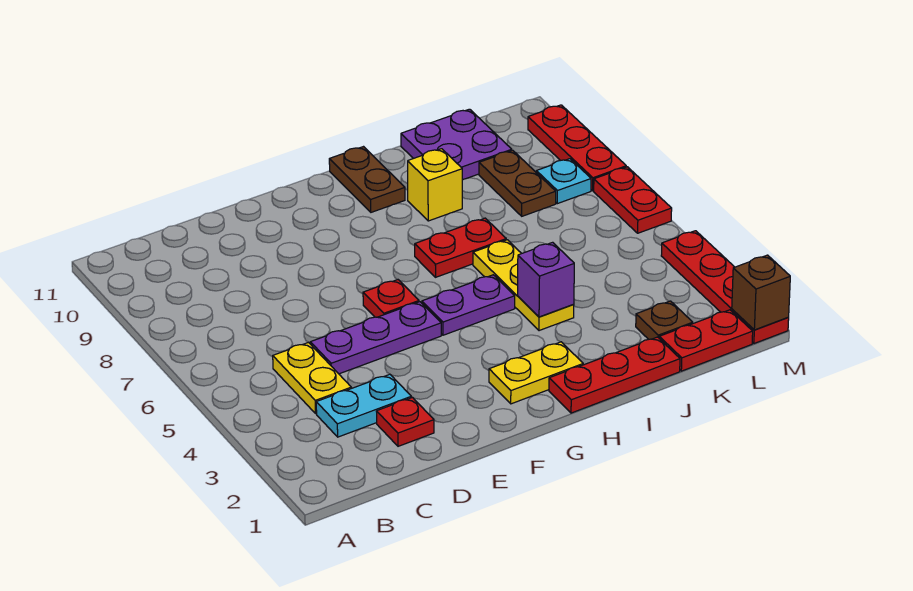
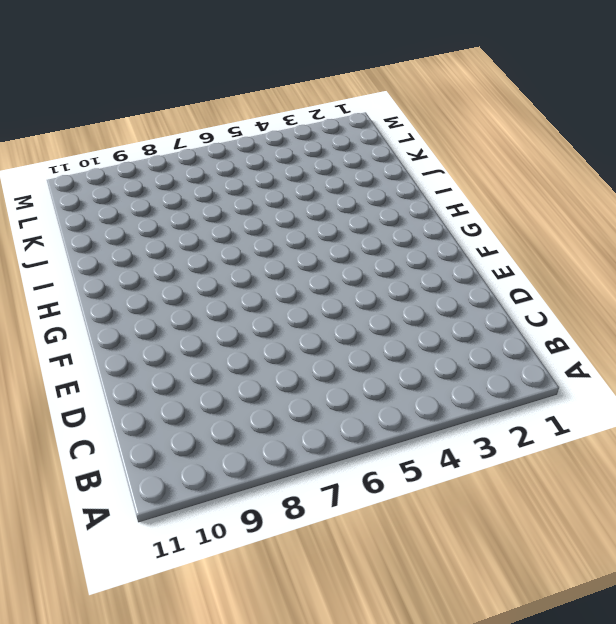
none -> cyan 1x2 plate [316,374,411,437]
none -> yellow 1x2 plate [273,342,351,413]
none -> red 1x1 plate [376,397,434,446]

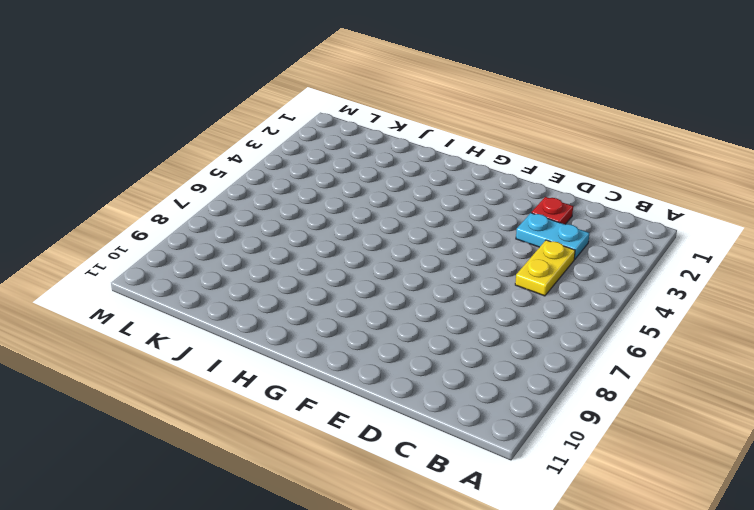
none -> purple 1x3 plate [310,302,441,374]
none -> red 1x1 plate [363,280,419,317]
none -> yellow 1x2 plate [489,342,583,404]

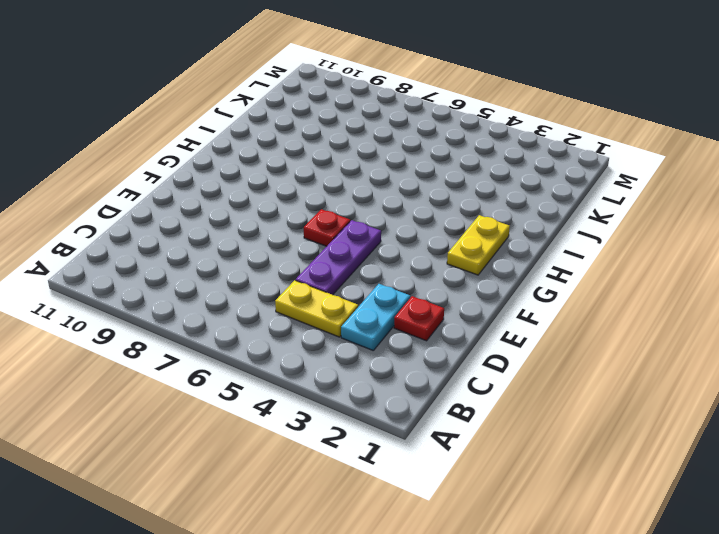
none -> purple 1x2 plate [422,275,515,335]
none -> red 1x3 plate [549,337,680,413]
none -> red 1x2 plate [415,218,506,277]

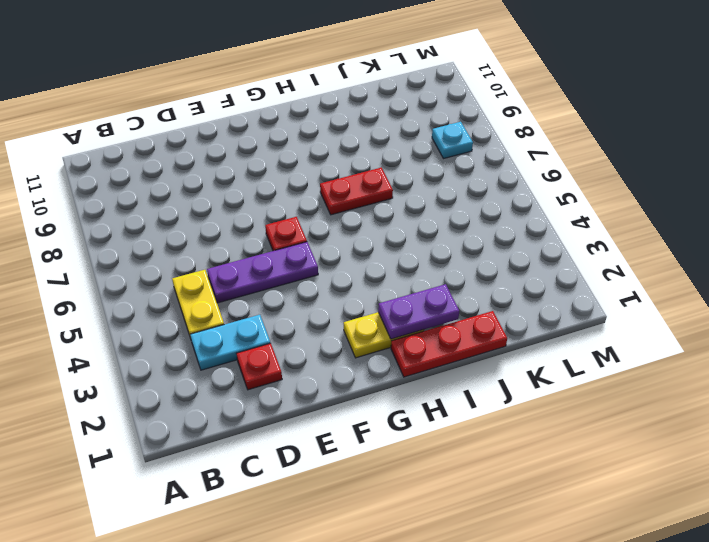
purple 1x2 plate [378,284,459,339] -> purple 1x2 plate moved to [422,275,515,335]
none -> brown 1x2 plate [329,147,405,212]
none -> yellow 1x3 plate [473,240,574,331]
none -> yellow 1x1 brick [408,149,462,221]

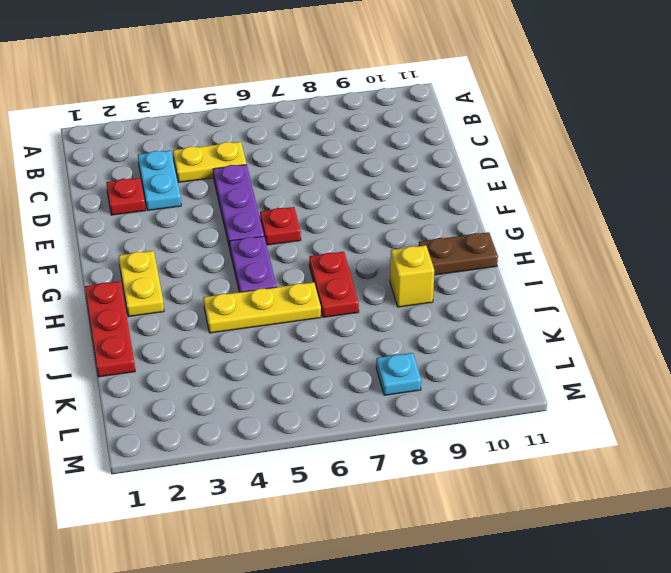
none -> purple 2x2 plate [401,109,512,180]
none -> red 1x2 plate [659,310,753,371]
none -> brown 1x1 plate [636,301,693,339]

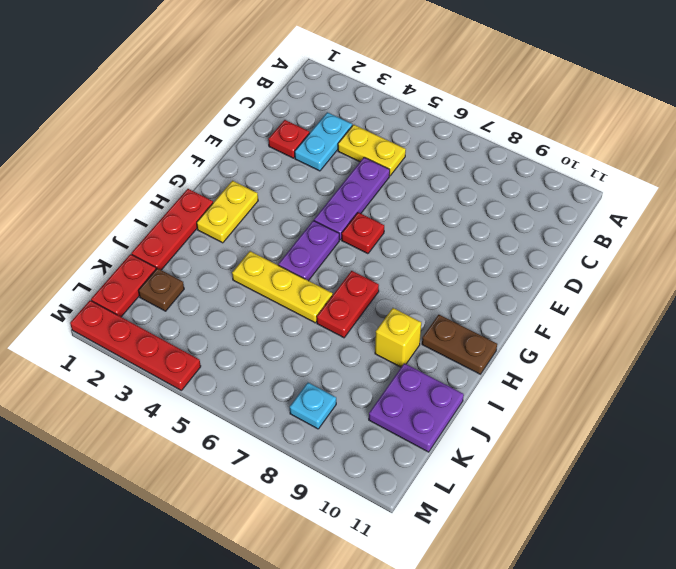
none -> brown 1x2 plate [479,150,556,216]
none -> red 1x2 plate [594,167,672,233]
none -> red 1x3 plate [528,105,626,191]

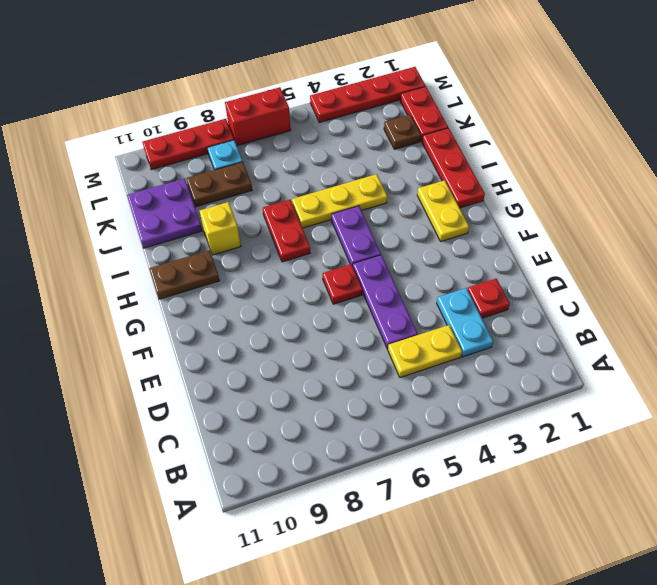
red 1x2 brick [225,87,291,146] -> red 1x2 plate [594,167,672,233]
none -> purple 1x1 brick [518,242,574,317]
none -> brown 1x1 brick [732,255,790,330]

